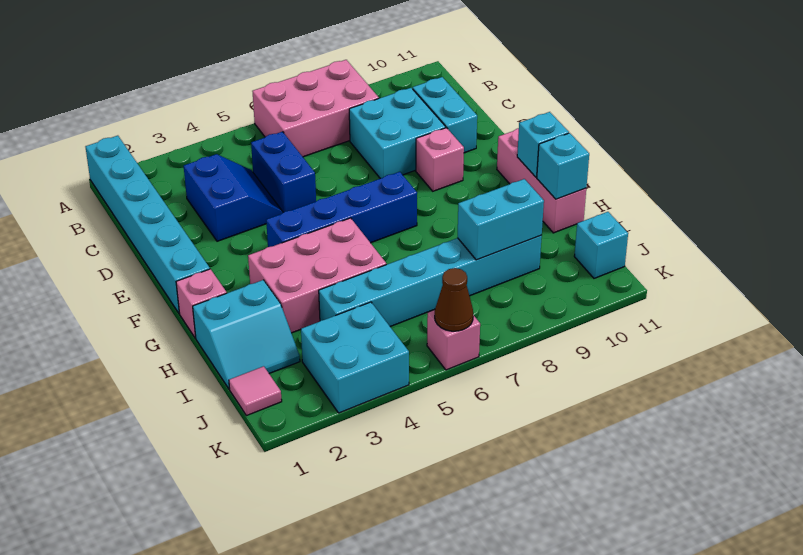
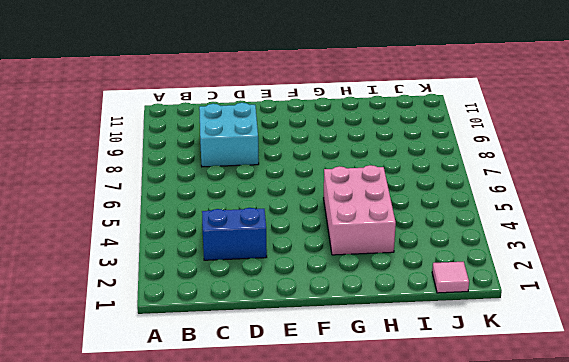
none -> cyan 1x6 brick [86,136,210,314]
none -> pink 2x3 brick [252,60,379,157]
none -> blue 1x2 brick [251,132,316,213]

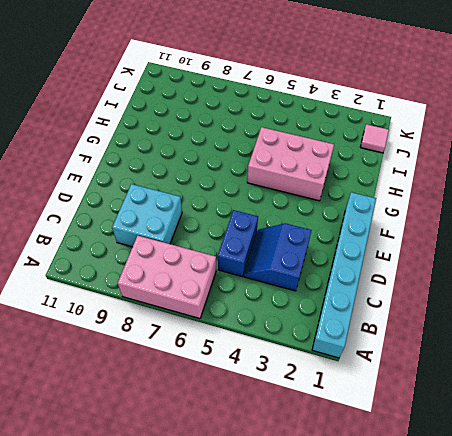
none -> cyan 1x2 brick [413,77,477,153]
none -> pink 1x1 brick [416,128,464,191]
none -> blue 1x4 brick [266,172,417,247]

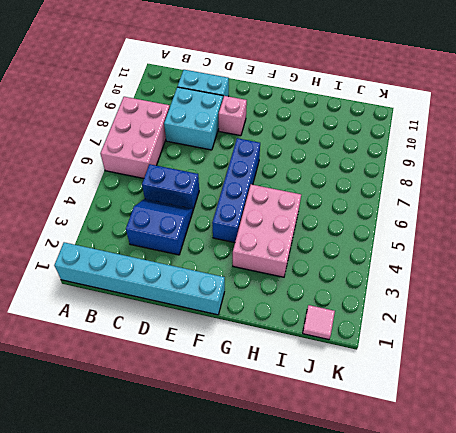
none -> pink 1x3 brick [497,128,586,233]
none -> pink 1x1 brick [176,269,227,338]
none -> cyan 2x2 slope [193,280,300,389]

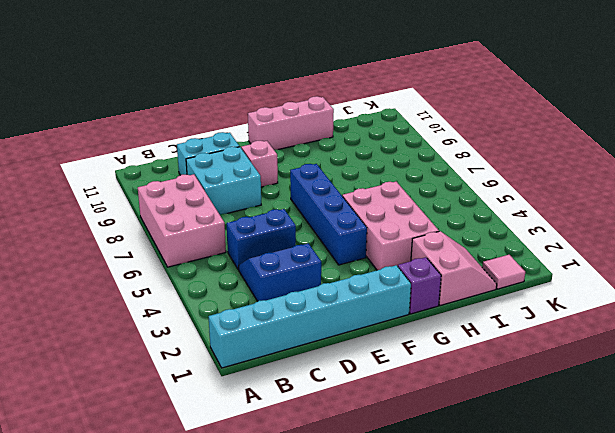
purple 1x1 brick [398,257,441,314] -> pink 1x1 brick [176,269,227,338]
pink 2x2 slope [411,231,497,306] -> cyan 2x2 slope [193,280,300,389]
none -> cyan 1x6 brick [319,235,542,327]
none -> cyan 2x2 brick [301,302,409,413]
none -> cyan 1x1 brick [574,212,628,278]

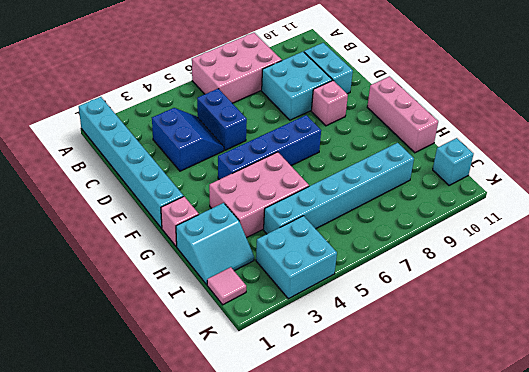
none -> pink 1x1 brick [427,310,480,370]
none -> cyan 1x1 brick [517,112,569,177]
none -> cyan 1x1 brick [537,133,589,199]

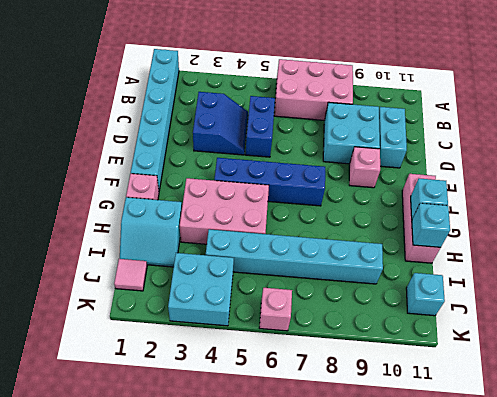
none -> cyan 1x2 brick [457,179,544,260]
none -> brown 1x1 cone [435,268,473,331]

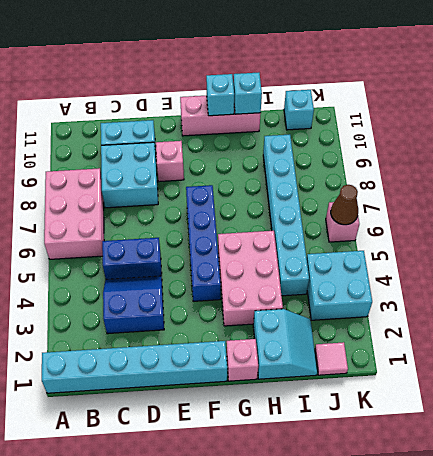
none -> cyan 1x2 brick [457,179,544,260]

